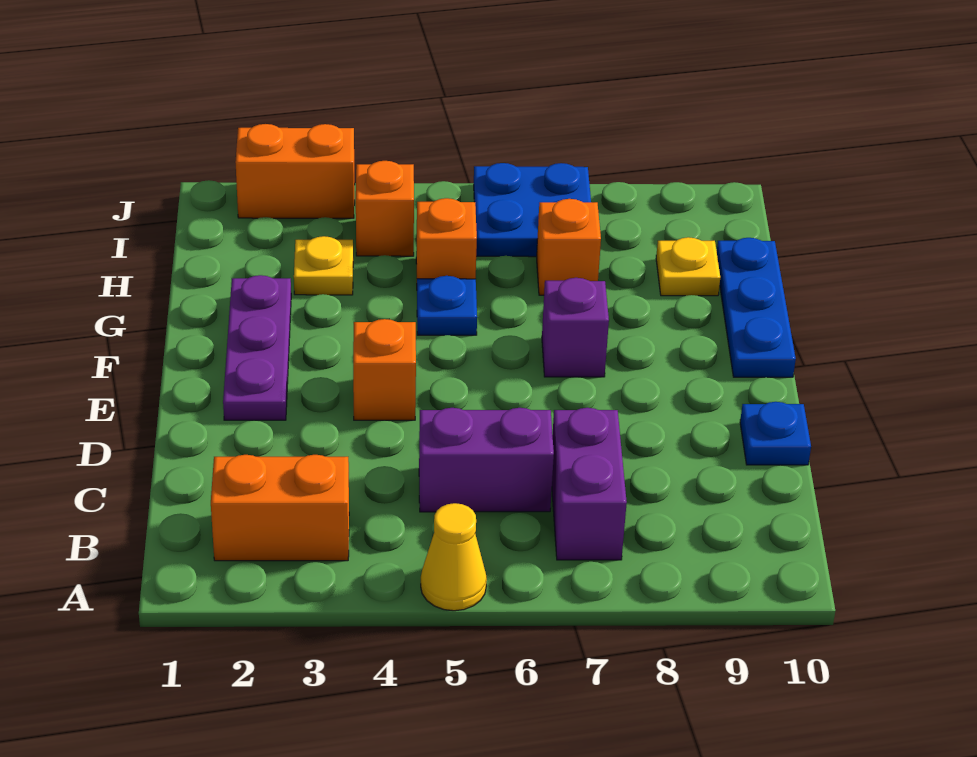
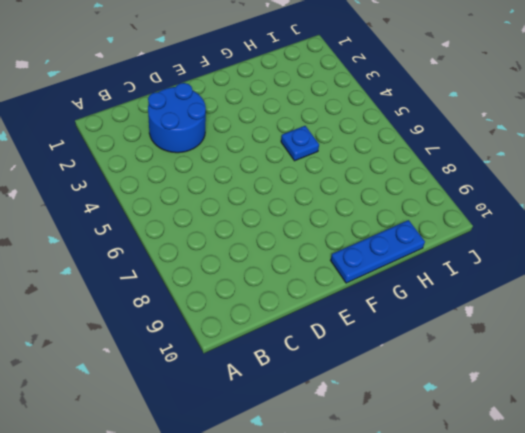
blue 2x2 round brick [148,83,206,153] -> none
none -> yellow 1x1 cone [421,503,487,611]
none -> orange 1x2 brick [211,455,349,561]
none -> purple 1x2 brick [552,408,627,560]

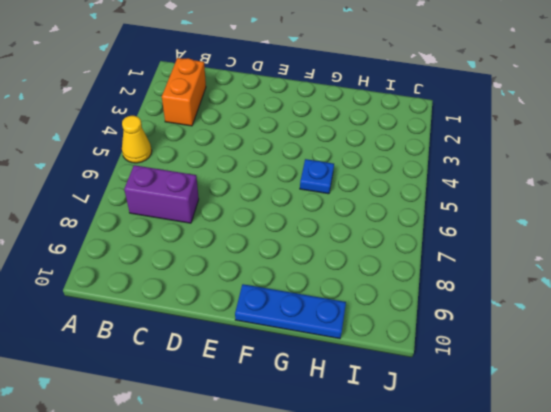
none -> purple 1x2 brick [419,408,554,512]
none -> blue 1x1 plate [740,402,811,465]
none -> purple 1x3 plate [223,275,291,420]

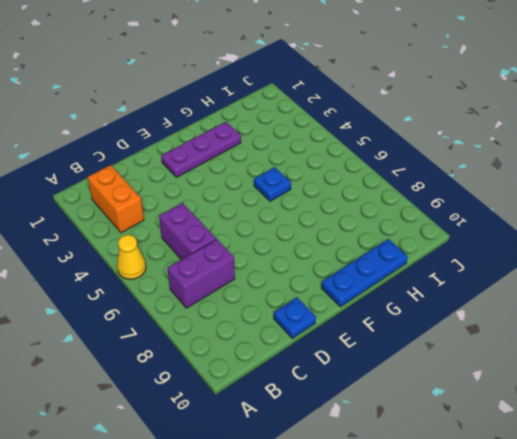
none -> orange 1x1 brick [353,319,416,420]
none -> purple 1x1 brick [542,278,609,377]
none -> yellow 1x1 plate [294,236,353,295]

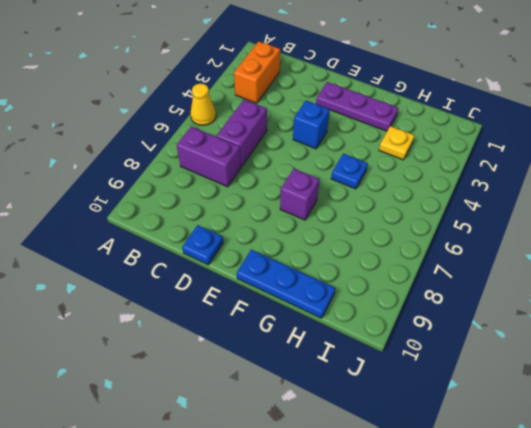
blue 1x1 brick [293,101,330,149] -> orange 1x1 brick [353,319,416,420]
none -> orange 1x1 brick [416,198,477,279]
none -> orange 1x1 brick [537,199,601,295]
none -> yellow 1x1 plate [656,237,720,296]

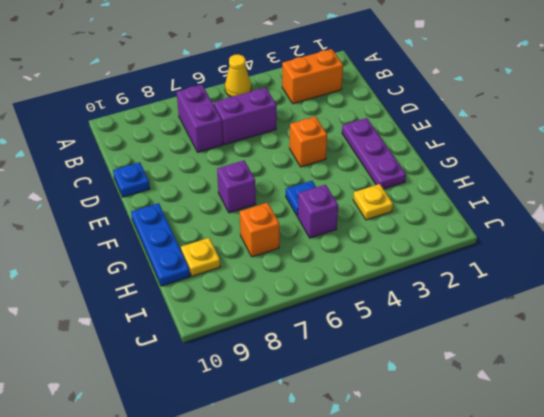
purple 1x1 brick [298,185,338,238] -> orange 1x1 brick [416,198,477,279]
none -> orange 1x1 brick [356,161,414,256]
none -> blue 2x2 plate [474,163,591,257]
none -> orange 1x2 brick [235,124,355,218]

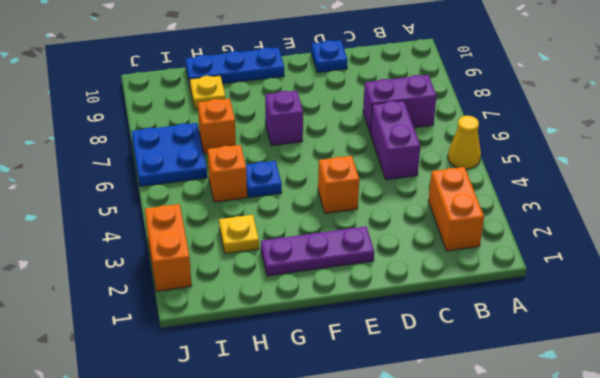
none -> orange 1x1 brick [356,161,414,256]

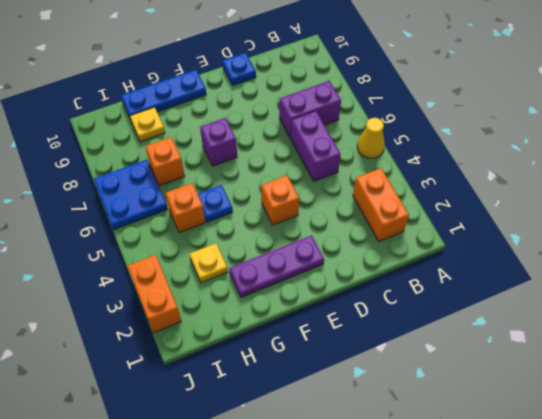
none -> orange 1x1 brick [356,161,414,256]

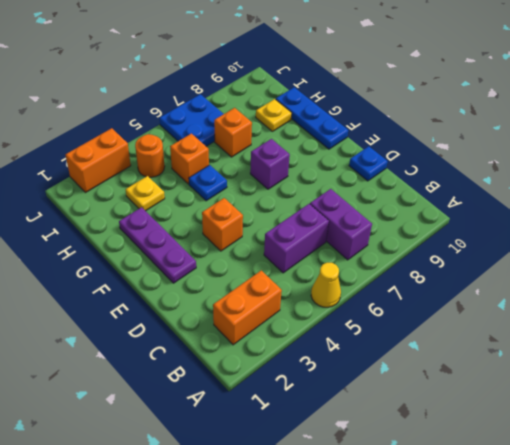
orange 1x1 round brick [135,134,165,177] -> orange 1x1 brick [356,161,414,256]

